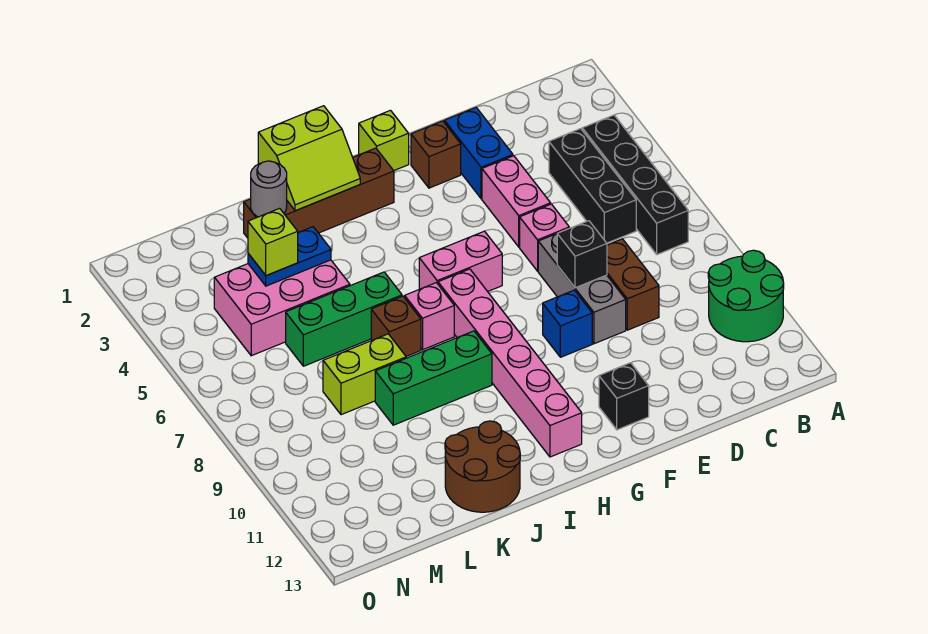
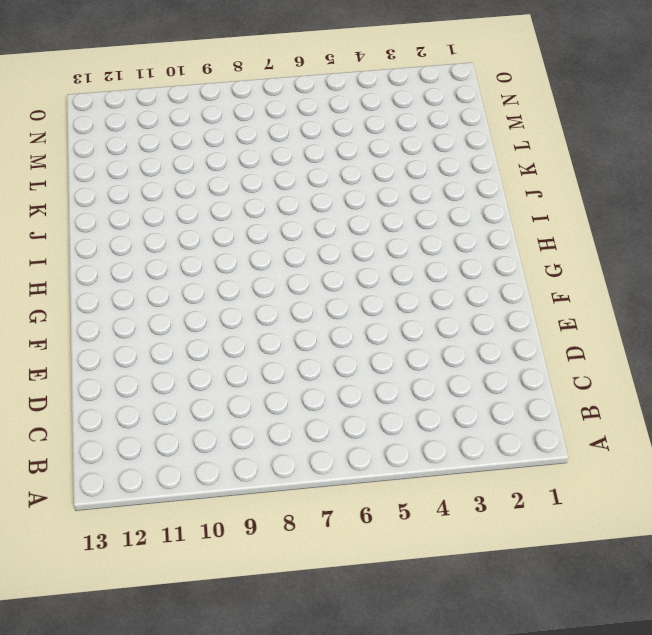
none -> green 2x2 round brick [708,250,784,342]
none -> black 1x4 brick [582,115,688,254]
none -> black 1x3 brick [549,129,636,243]

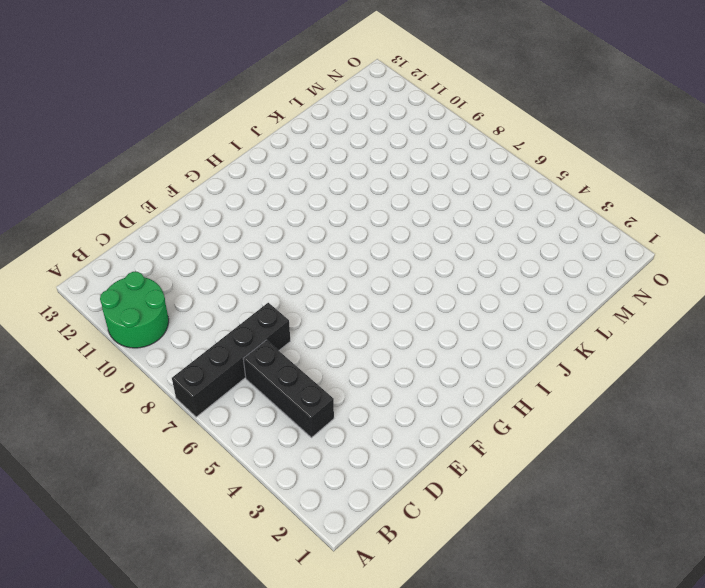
black 1x4 brick [172,303,290,417] -> black 1x4 brick turned to [582,115,688,254]
none -> brown 1x2 brick [607,239,659,330]
none -> blue 1x2 brick [444,108,513,199]
none -> pink 1x2 brick [482,156,551,247]

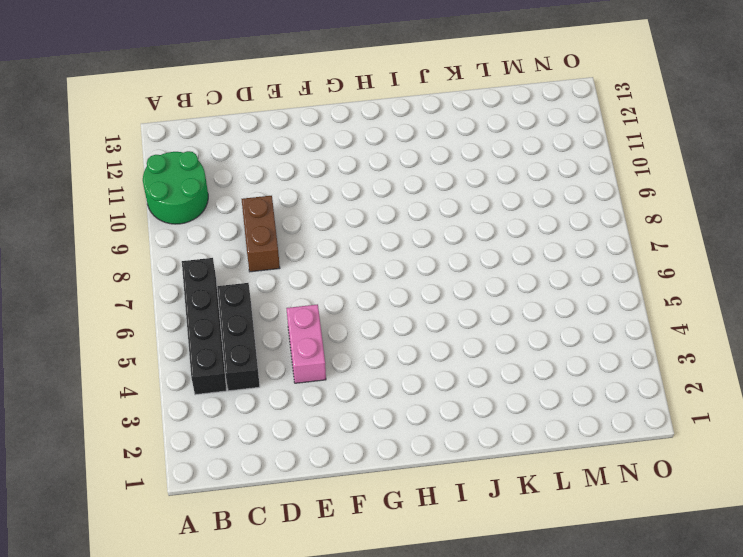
none -> blue 1x2 brick [444,108,513,199]
none -> pink 1x1 brick [520,204,569,271]
none -> grey 1x3 brick [538,234,626,344]

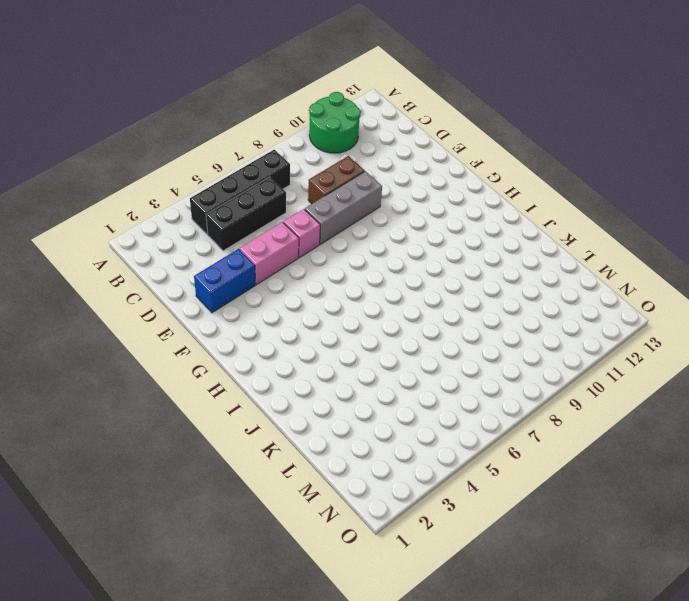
none -> brown 1x1 brick [411,121,461,188]
none -> blue 1x1 brick [543,290,592,357]
none -> black 1x1 brick [599,363,649,430]

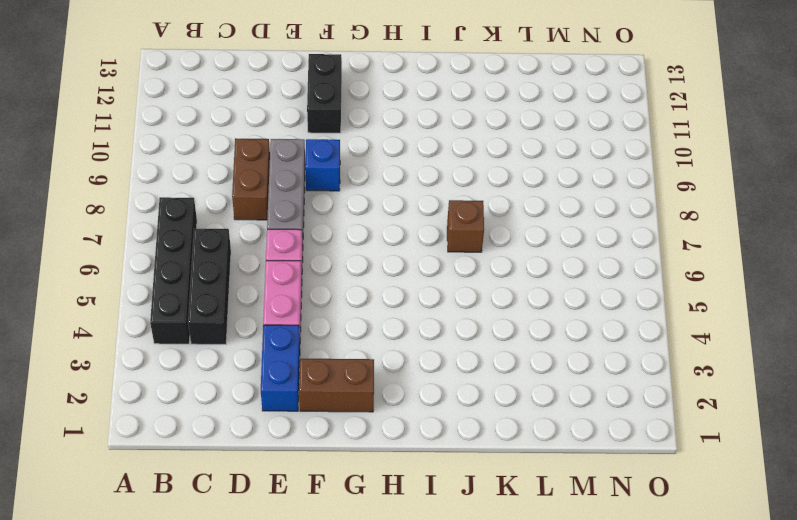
brown 1x2 brick [299,359,374,412] -> brown 1x1 brick [411,121,461,188]
black 1x2 brick [307,54,342,133] -> black 1x1 brick [599,363,649,430]
none -> green 2x2 round brick [708,250,784,342]
none -> lime 1x1 brick [359,110,409,171]
none -> pink 1x2 brick [419,231,502,292]

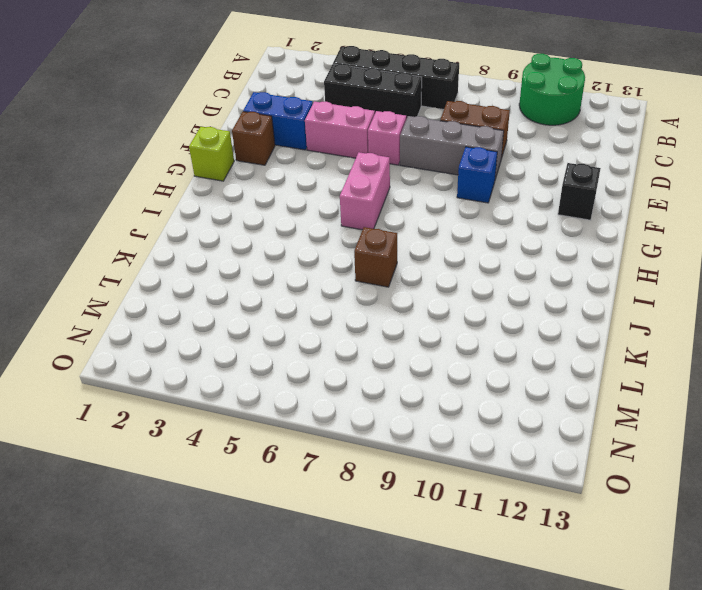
none -> brown 1x4 brick [244,148,394,238]
none -> pink 1x6 brick [438,269,582,457]
none -> pink 1x1 brick [405,283,454,350]

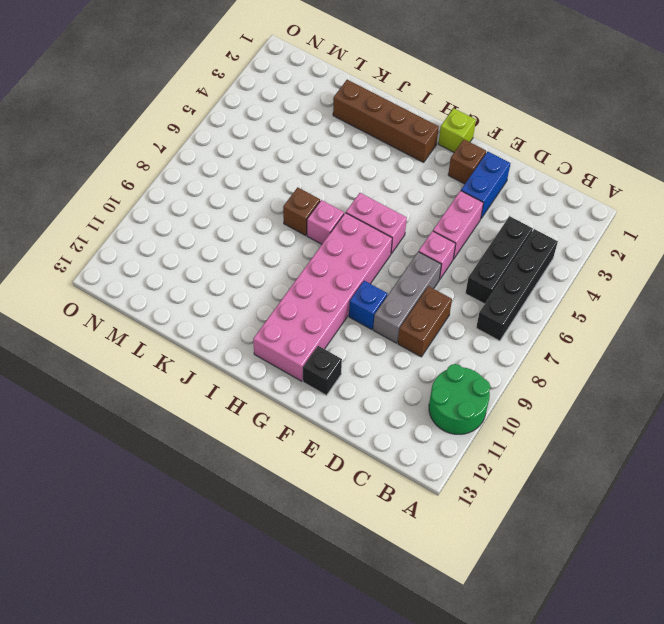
pink 2x6 brick [253,213,392,381] -> pink 1x6 brick [438,269,582,457]
none -> green 1x3 brick [375,331,492,425]
none -> green 1x3 brick [286,272,402,366]
none -> brown 2x2 round brick [445,421,520,512]

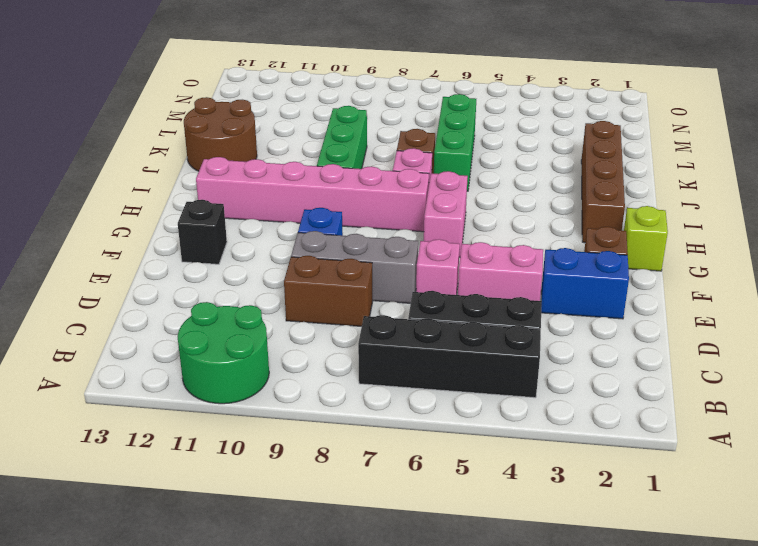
none -> pink 2x3 brick [214,260,350,356]
none -> lime 1x2 brick [323,334,406,415]
none -> black 1x1 brick [557,221,607,288]

